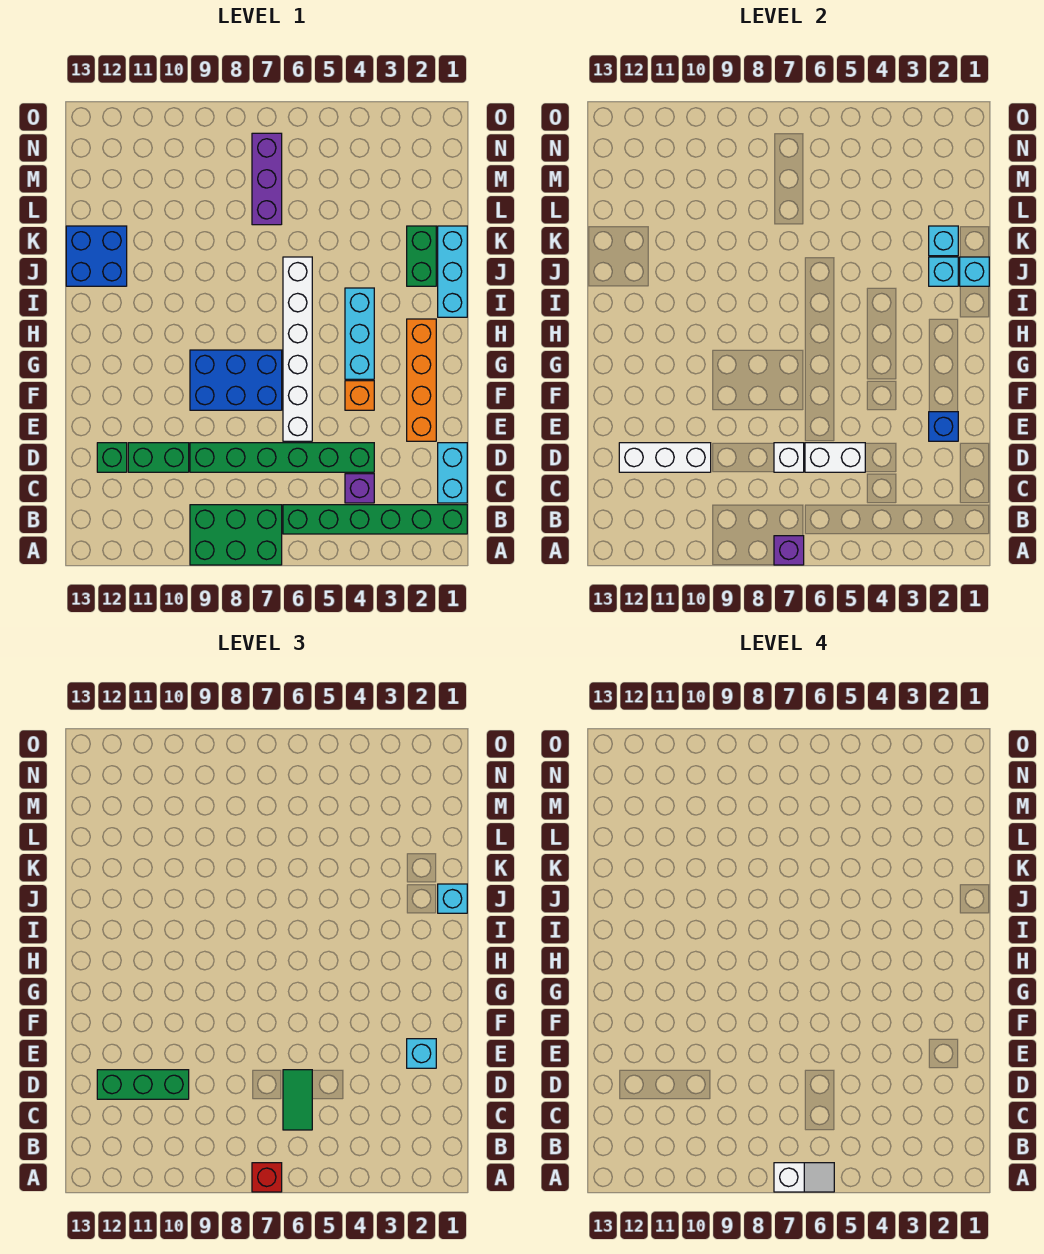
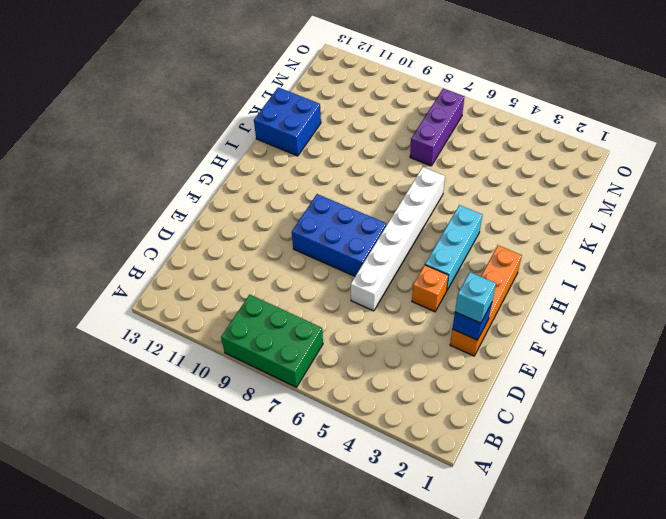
none -> green 1x6 brick [283,505,467,534]
none -> cyan 1x2 brick [438,443,467,503]
none -> purple 1x1 brick [345,474,374,503]
none -> green 1x6 brick [190,443,374,472]

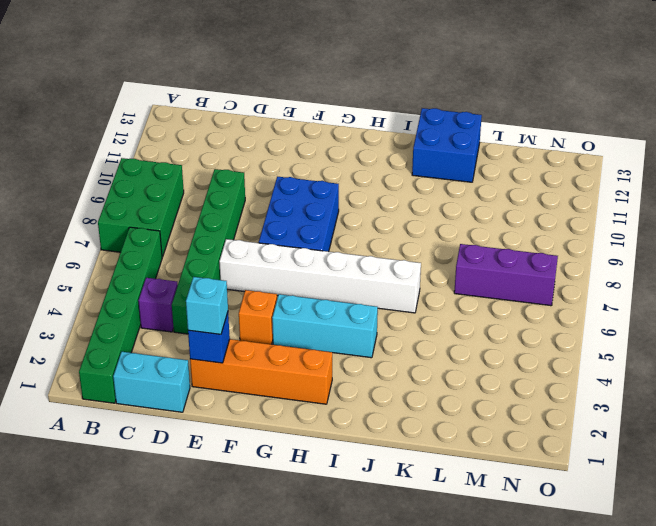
none -> green 1x2 brick [128,443,189,472]
none -> green 1x1 brick [97,443,127,472]
none -> cyan 1x3 brick [438,226,467,317]
none -> green 1x2 brick [407,226,436,286]

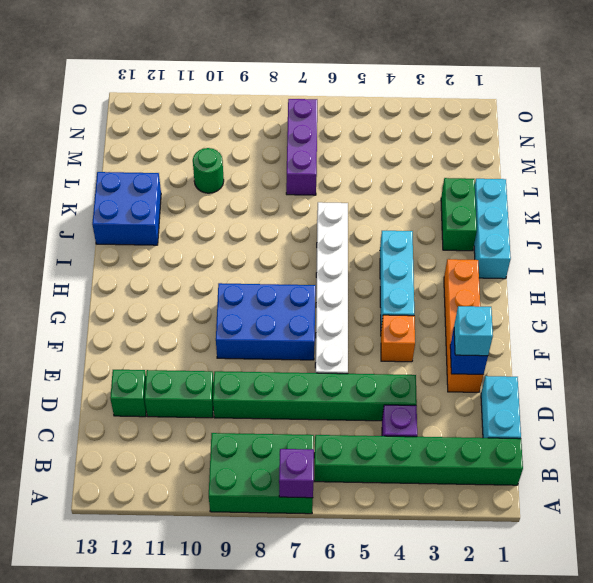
green 1x1 round brick [193,148,224,193] -> none
none -> white 1x2 brick [805,443,865,472]
none -> white 1x1 brick [774,443,804,472]
none -> white 1x3 brick [619,443,711,472]
none -> cyan 1x1 brick [960,257,989,286]

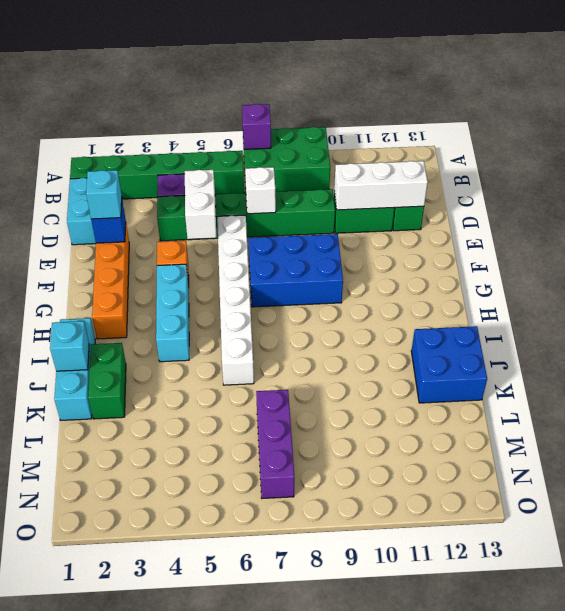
white 1x2 brick [185,170,216,239] -> white 1x2 brick turned to [805,443,865,472]
none -> cyan 1x1 brick [929,257,958,286]
none -> cyan 1x1 brick [929,226,958,256]
none -> red 1x1 brick [252,1163,282,1192]
none -> green 1x2 tile [283,1070,312,1130]

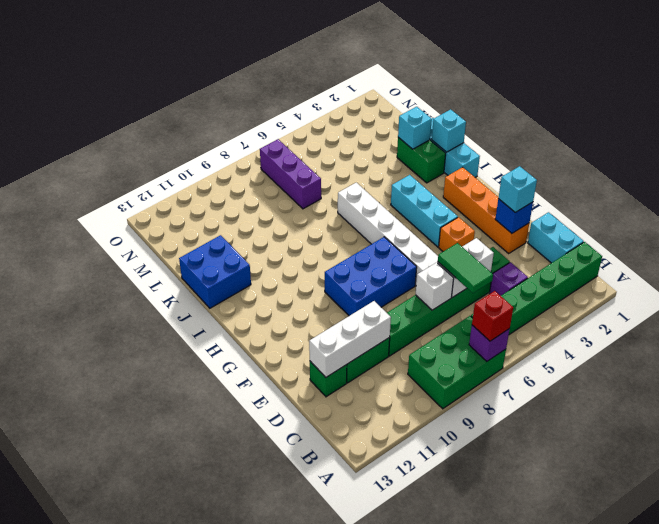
none -> cyan 1x1 brick [929,257,958,286]
none -> green 1x3 brick [97,1070,189,1099]
none -> cyan 1x1 brick [438,884,467,913]
none -> white 1x2 slope [774,1163,834,1192]

